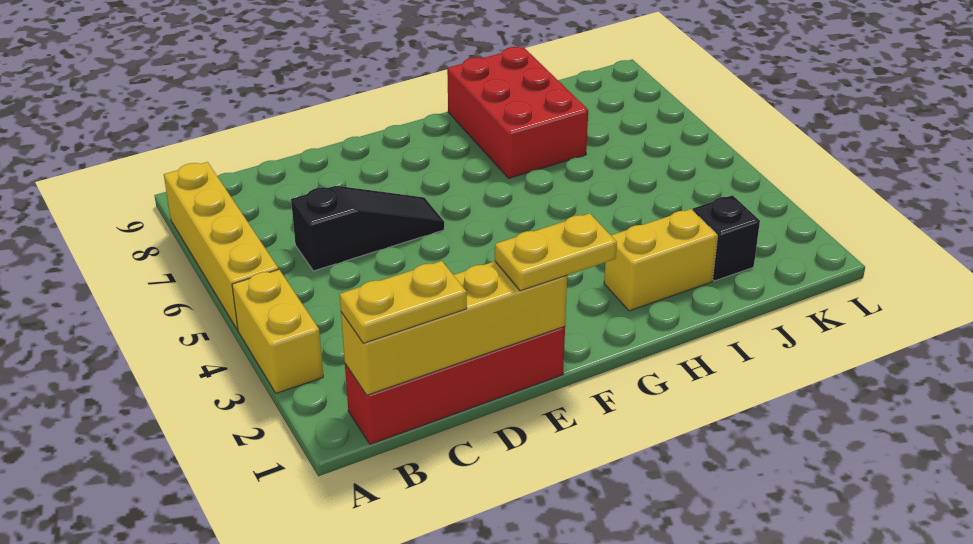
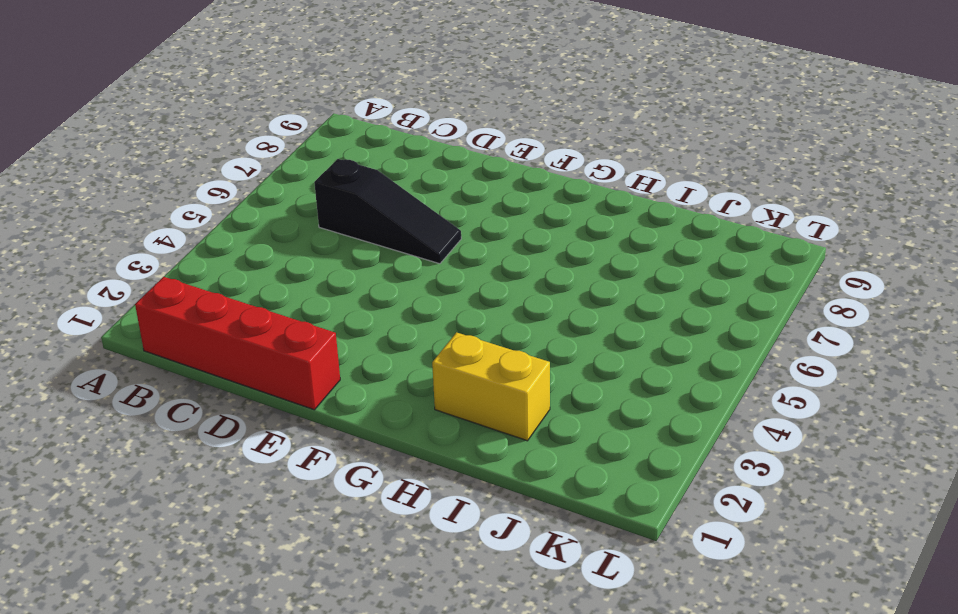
none -> yellow 1x2 brick [232,270,323,393]
none -> yellow 1x4 brick [164,162,279,330]

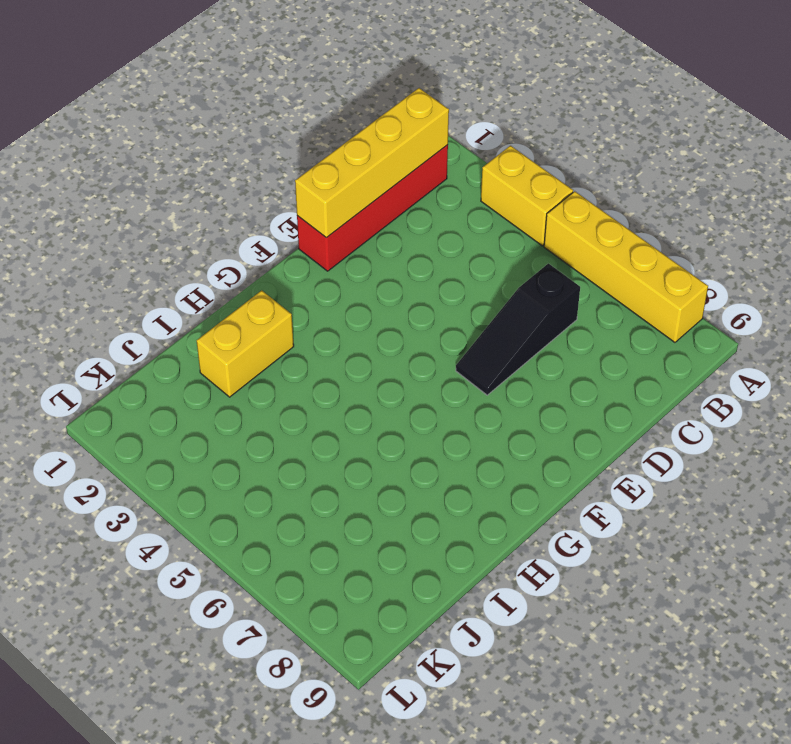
none -> red 2x3 brick [447,47,588,178]
none -> black 1x1 brick [693,195,760,281]

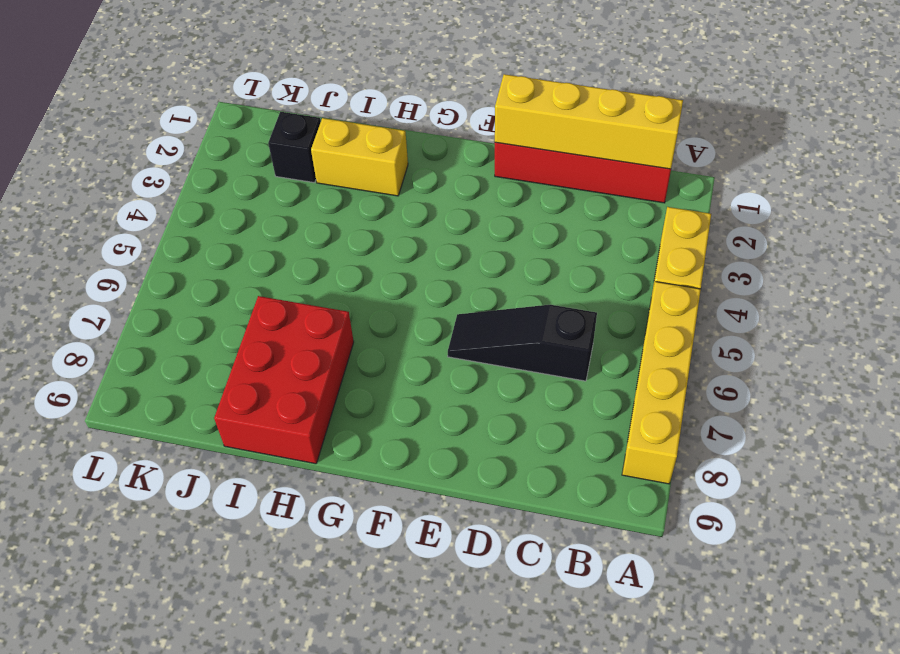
none -> yellow 1x2 plate [340,261,467,343]
none -> yellow 1x2 plate [495,213,617,291]

